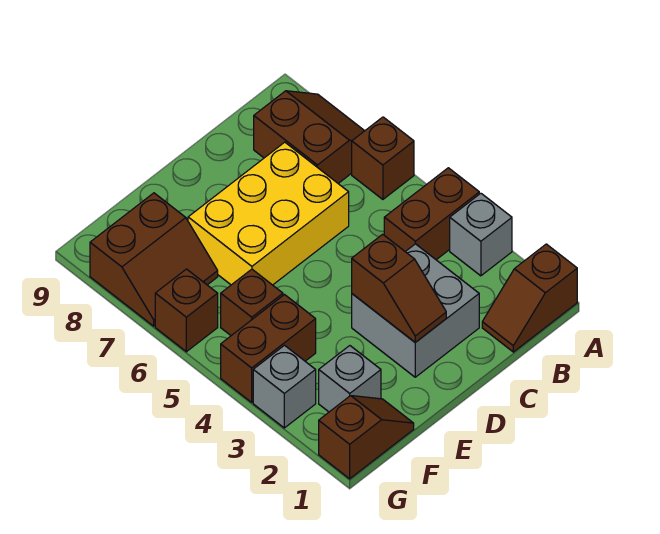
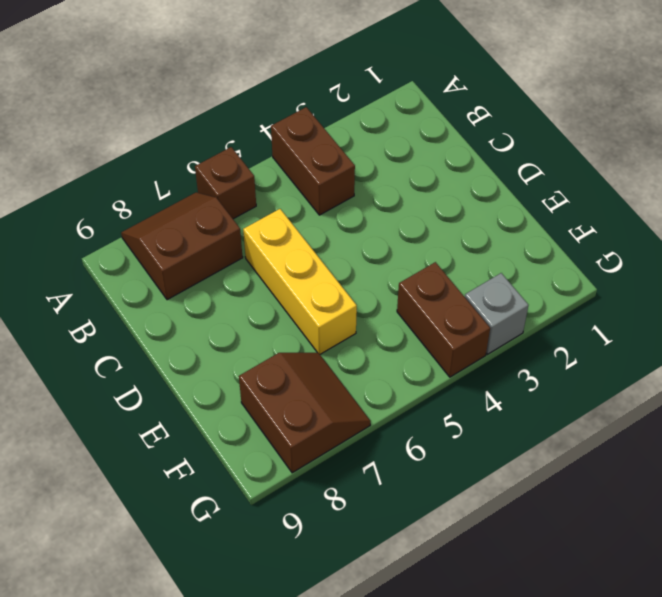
yellow 1x3 brick [243,209,357,354] -> yellow 2x3 brick [188,142,349,285]
none -> brown 1x2 slope [482,244,577,352]
none -> grey 1x1 brick [450,193,512,276]
none -> grey 2x2 brick [352,244,479,377]

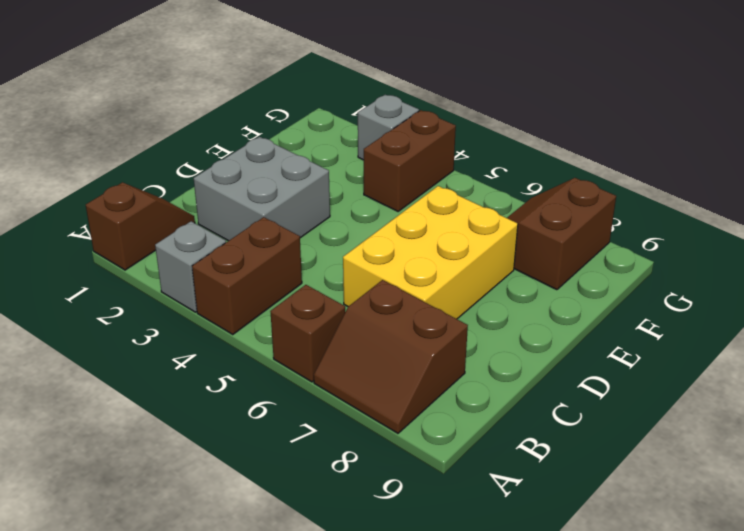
none -> brown 1x2 slope [319,396,414,479]
none -> grey 1x1 brick [319,346,381,412]
none -> brown 1x1 brick [221,269,283,336]

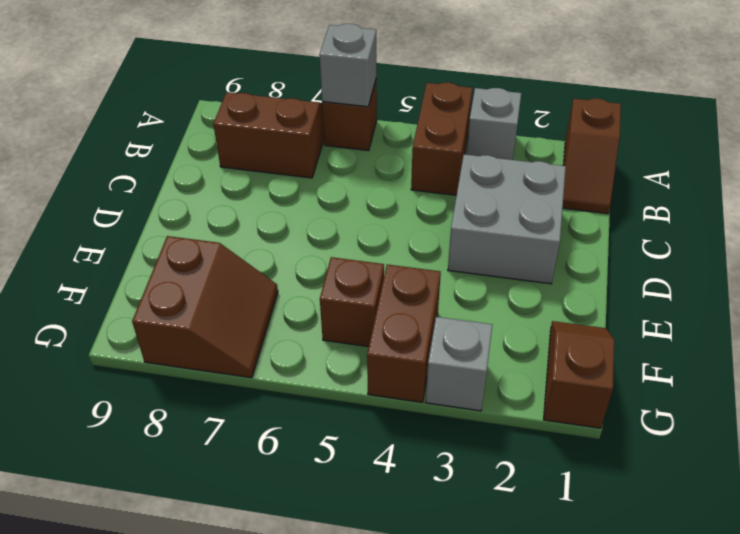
grey 1x1 brick [319,24,376,107] -> grey 1x1 brick moved to [319,346,381,412]
none -> yellow 2x3 brick [188,142,349,285]
none -> brown 1x1 brick [155,269,218,352]
none -> brown 1x2 slope [352,234,446,342]

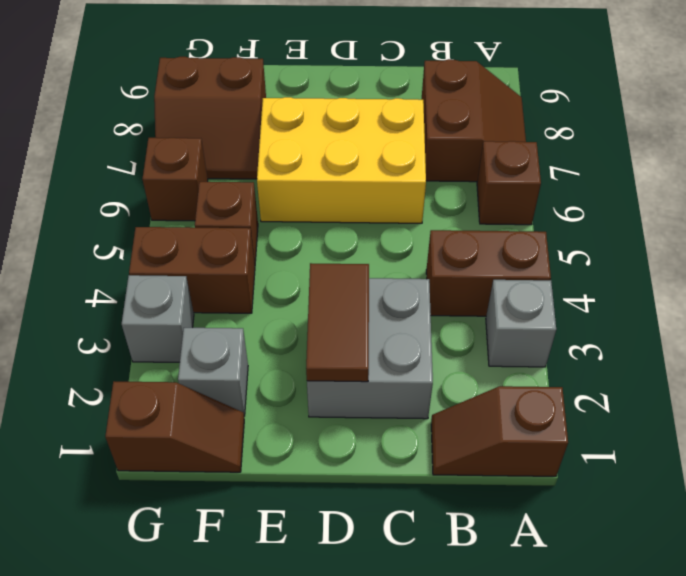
brown 1x2 tile [306,263,369,382] -> brown 1x2 slope [352,234,446,342]

